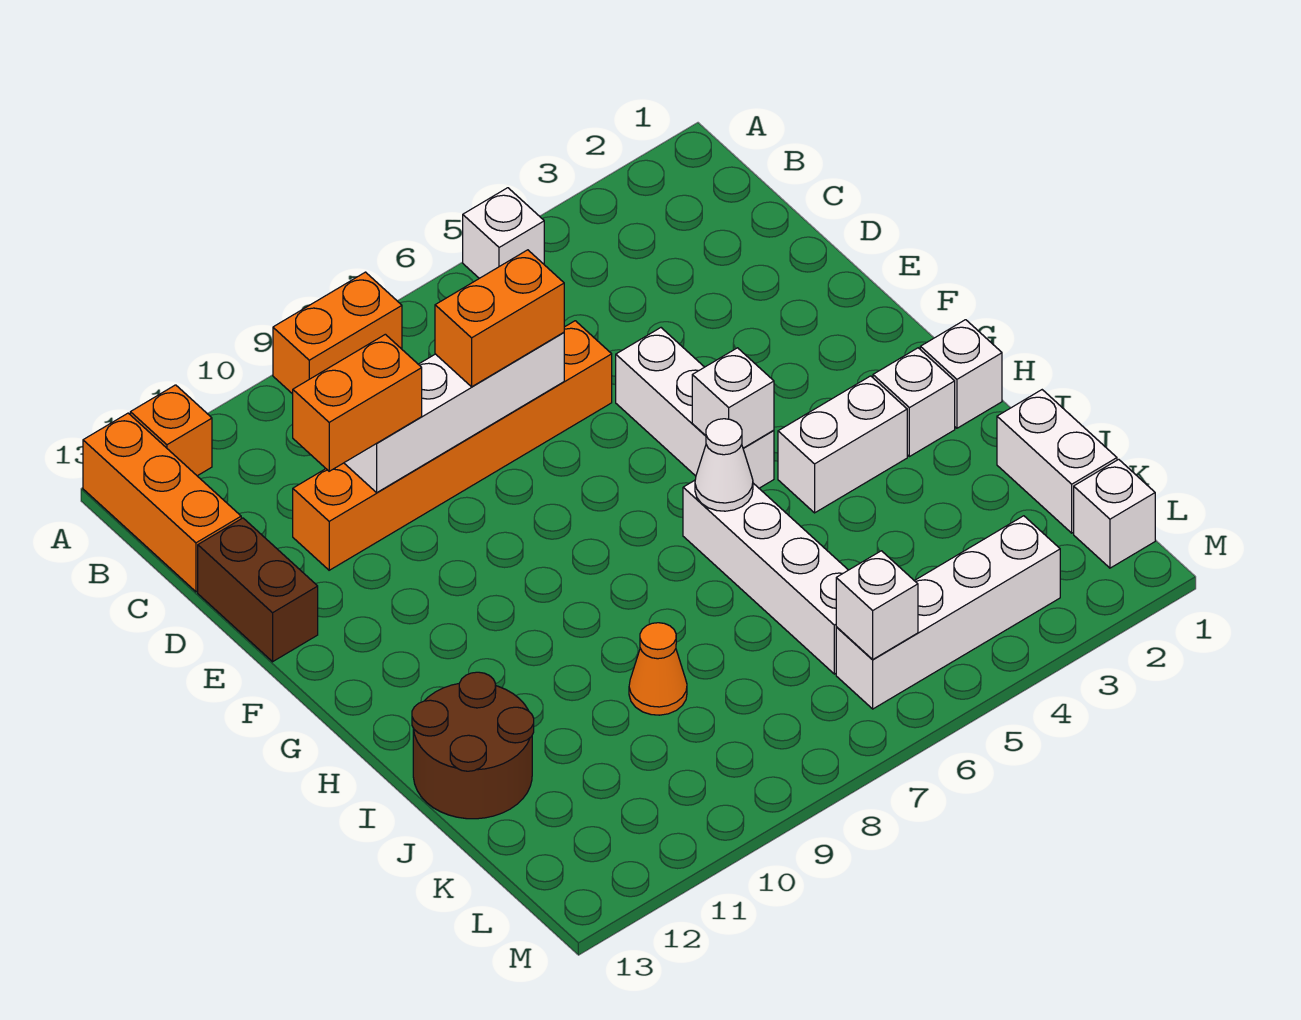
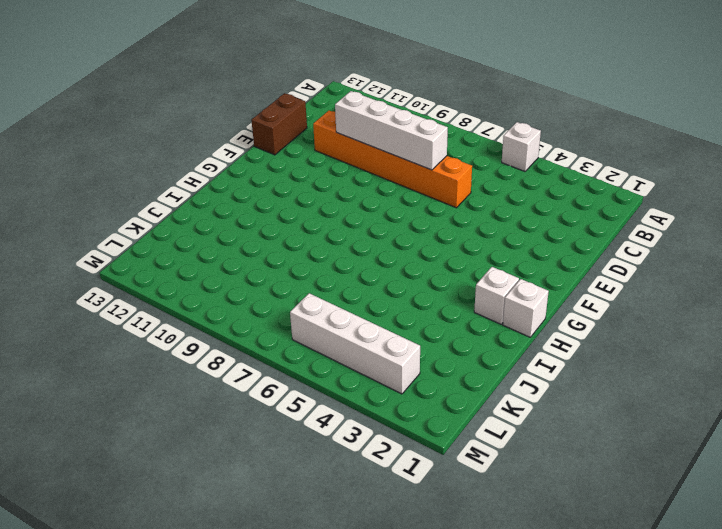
none -> orange 1x2 brick [273,272,402,394]
none -> orange 1x1 brick [130,385,212,476]
none -> orange 1x3 brick [83,413,241,592]

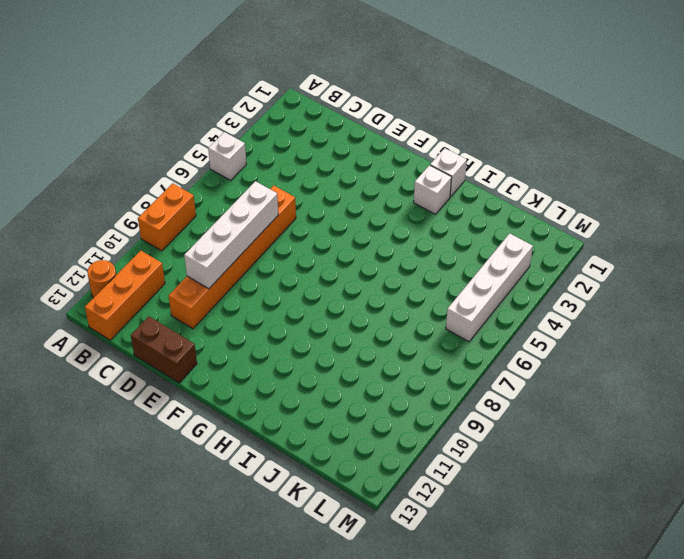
orange 1x1 round brick [87,260,116,298] -> orange 1x1 brick [130,385,212,476]
orange 1x3 brick [85,251,165,340] -> orange 1x3 brick turned to [83,413,241,592]
none -> white 1x3 brick [616,328,774,488]
none -> white 1x2 brick [778,376,907,513]
none -> white 1x4 brick [683,480,848,674]

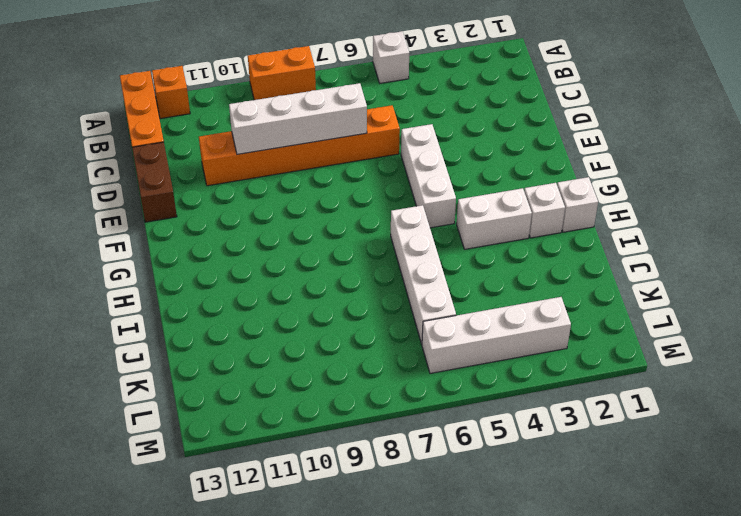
none -> brown 2x2 round brick [412,672,534,819]
none -> white 1x2 brick [997,390,1117,533]
none -> orange 1x1 cone [629,623,687,715]

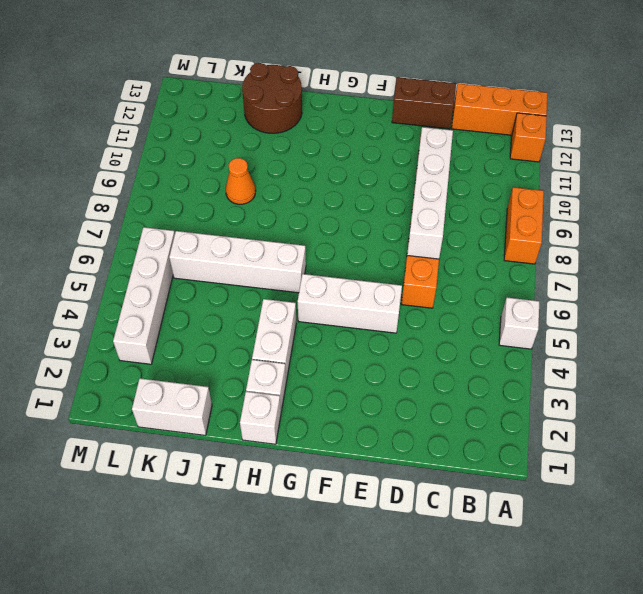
none -> white 1x1 brick [1074,459,1155,568]
none -> white 1x1 brick [692,348,774,448]
none -> white 1x1 cone [695,419,753,511]

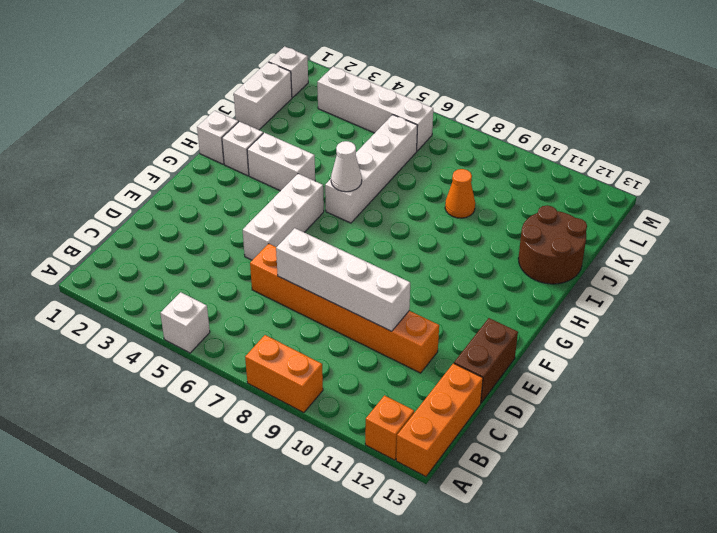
none -> white 1x1 brick [692,348,774,448]
none -> white 1x1 brick [836,551,918,660]
none -> orange 1x2 brick [435,250,564,387]

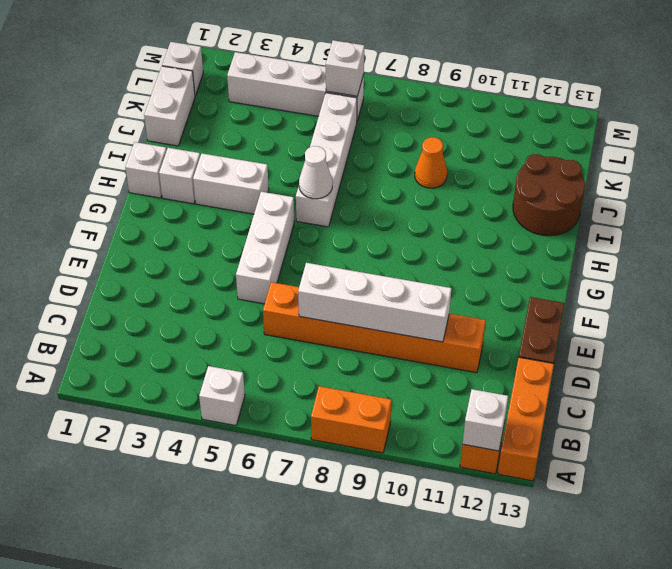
white 1x1 brick [463,389,508,451] -> white 1x1 brick moved to [692,348,774,448]
none -> orange 1x2 brick [435,250,564,387]
none -> orange 1x2 brick [293,334,422,471]

